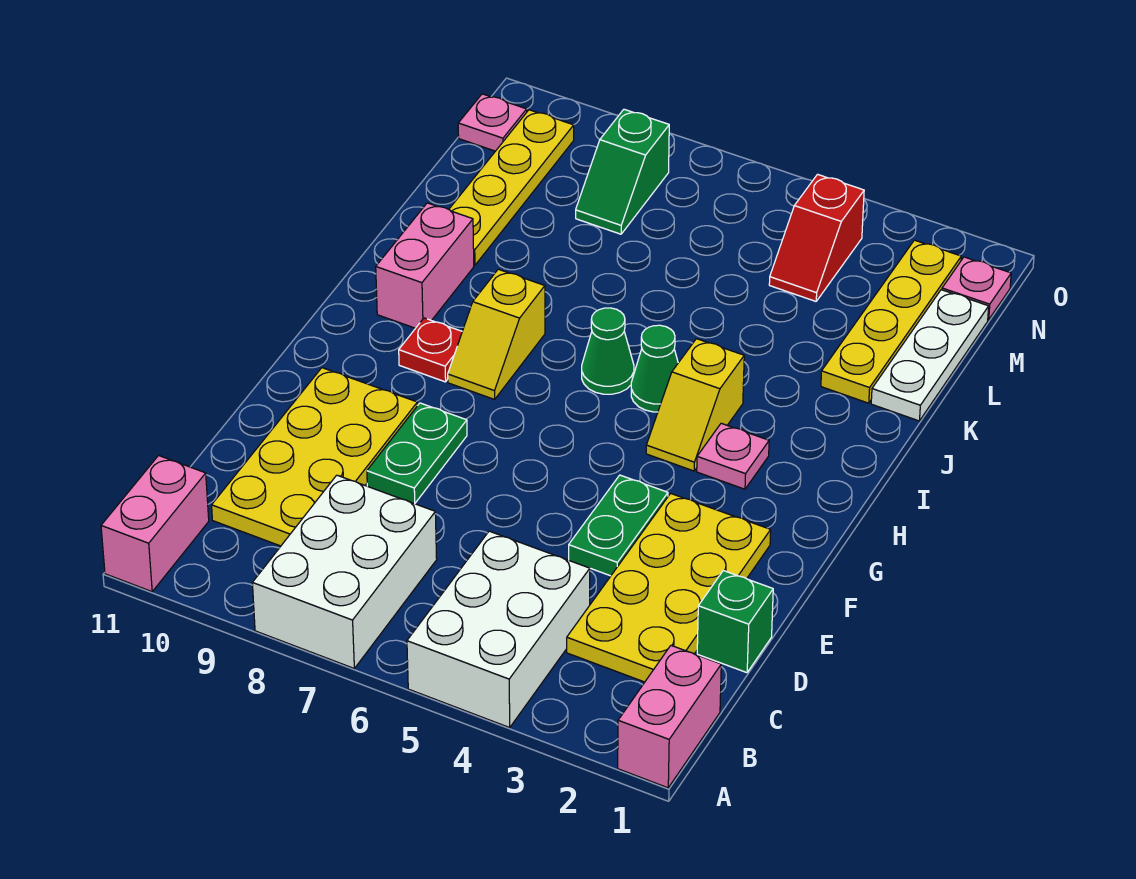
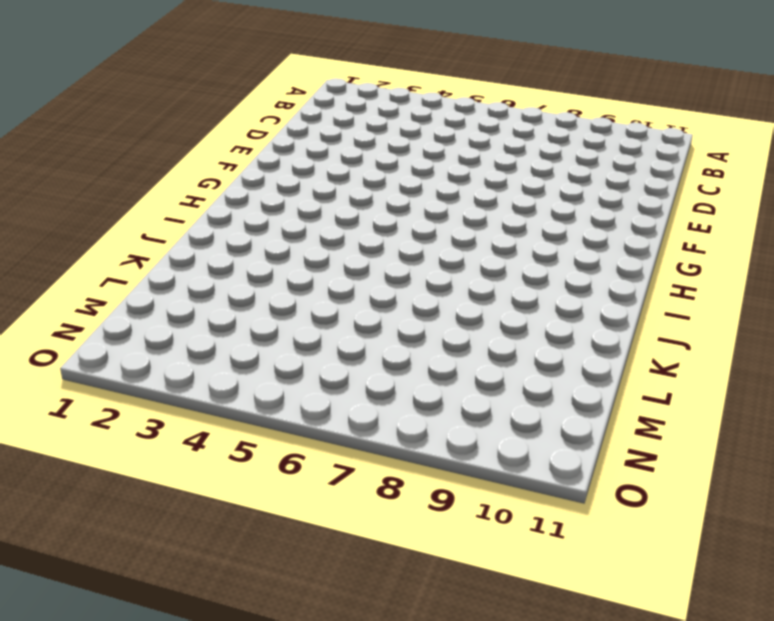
none -> pink 1x2 brick [618,646,721,788]
none -> white 2x3 brick [407,531,590,728]
none -> white 2x3 brick [252,475,437,668]

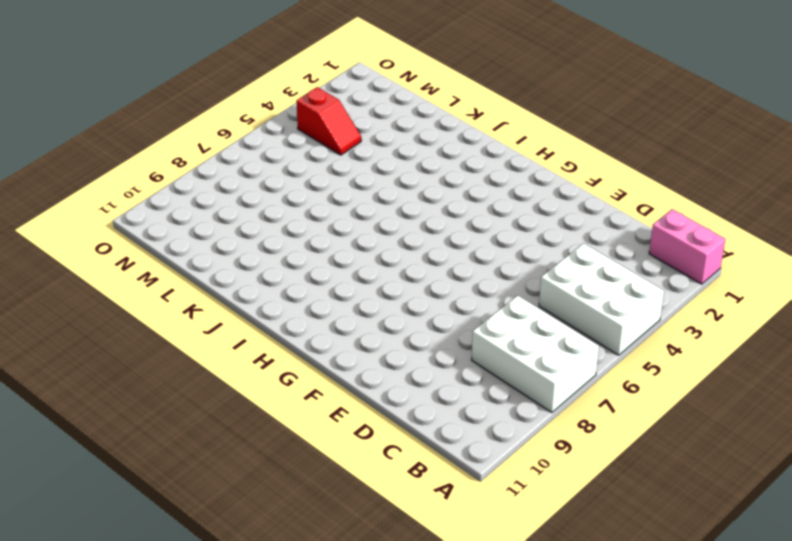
none -> pink 1x2 brick [101,456,209,592]
none -> yellow 2x4 plate [567,493,771,682]
none -> yellow 2x4 plate [212,368,417,546]

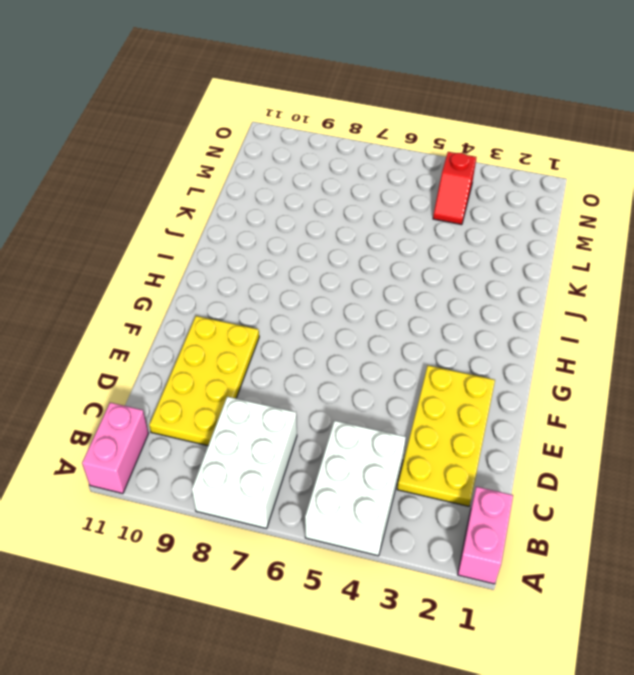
none -> green 1x1 brick [697,571,773,673]
none -> green 1x2 plate [569,475,668,576]
none -> green 1x2 plate [367,403,467,504]

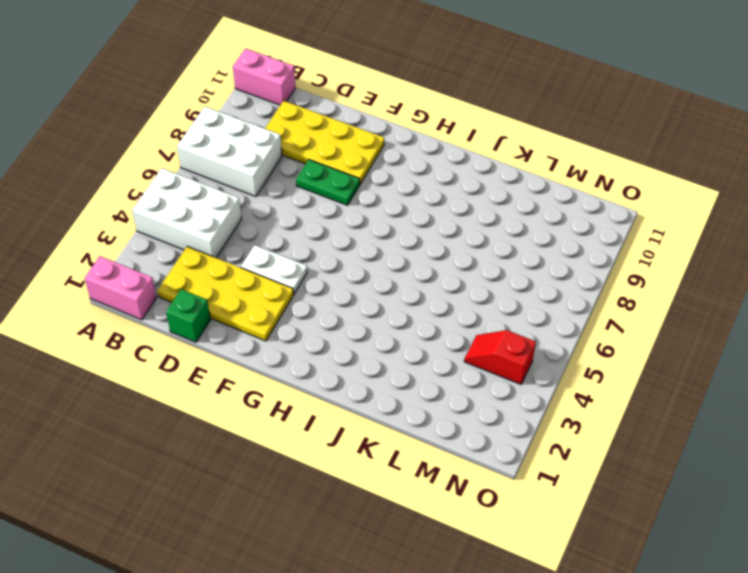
white 1x2 plate [241,245,307,294] -> green 1x2 plate [569,475,668,576]
none -> pink 1x1 plate [697,423,769,489]
none -> yellow 1x2 slope [646,339,744,471]
none -> yellow 1x2 slope [448,269,545,399]

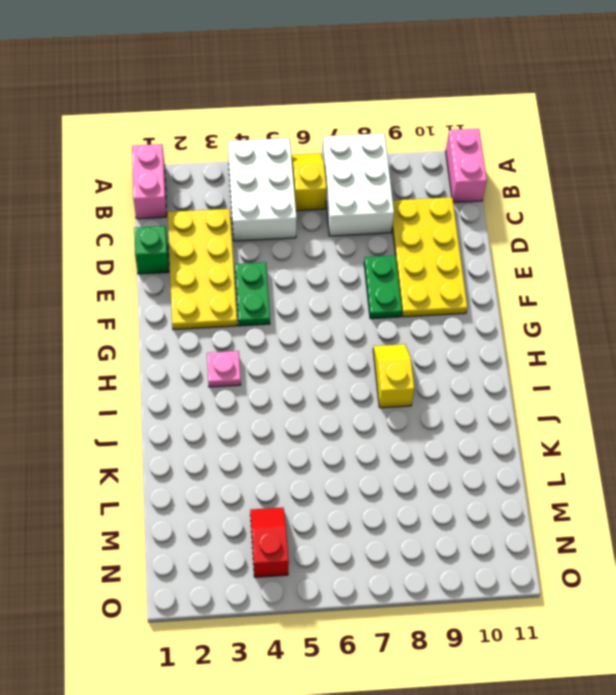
yellow 1x2 slope [291,154,327,211] -> yellow 1x2 slope moved to [646,339,744,471]
none -> red 1x1 plate [399,318,462,382]
none -> green 1x1 cone [631,325,678,412]
none -> green 1x1 cone [582,308,634,394]

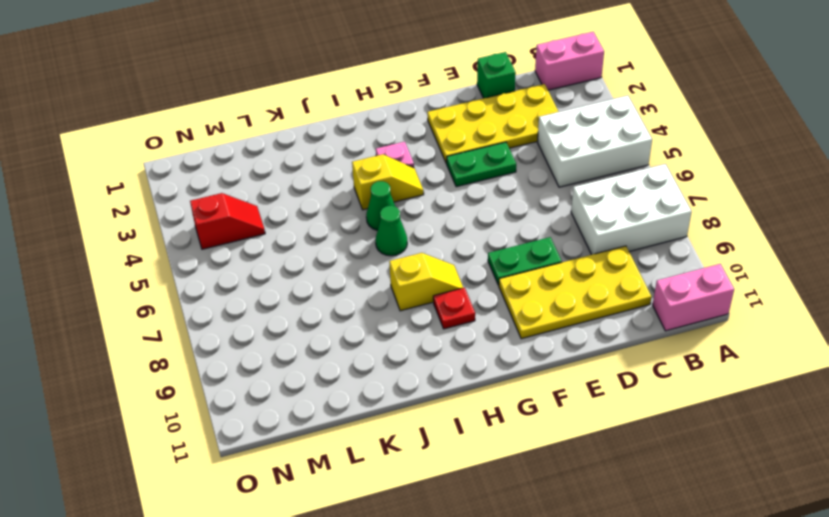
none -> pink 1x2 brick [376,203,474,328]
none -> white 1x3 plate [871,290,989,421]
none -> yellow 1x4 plate [821,240,961,403]

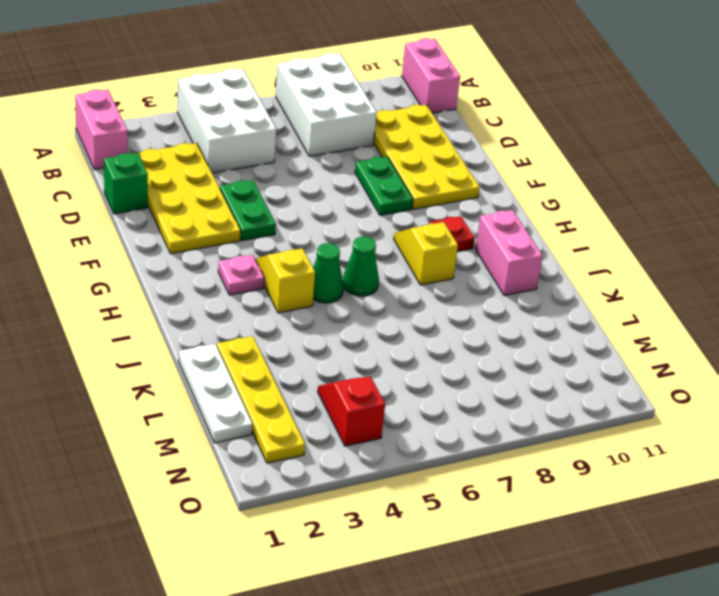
none -> yellow 1x4 plate [449,110,574,265]
none -> green 1x2 slope [576,109,669,234]
none -> pink 1x1 plate [942,257,1011,320]

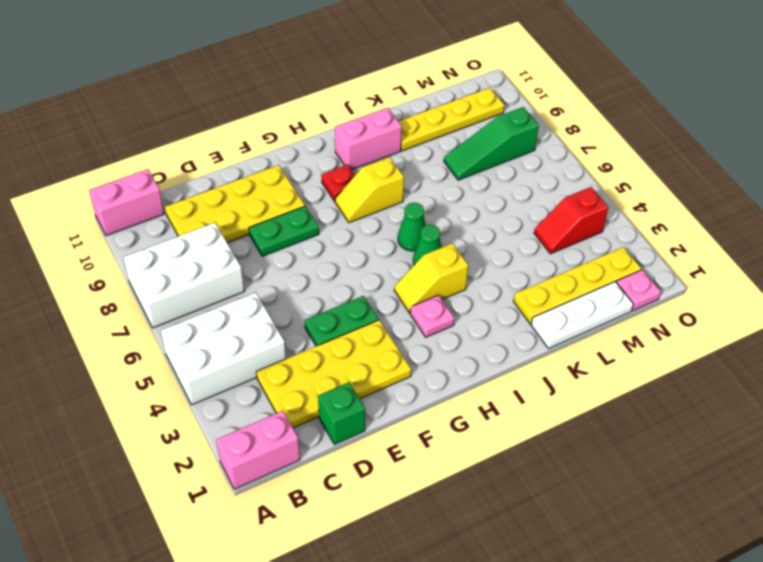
green 1x3 slope [444,107,539,180] -> green 1x2 slope [576,109,669,234]
none -> pink 1x1 plate [458,94,527,151]

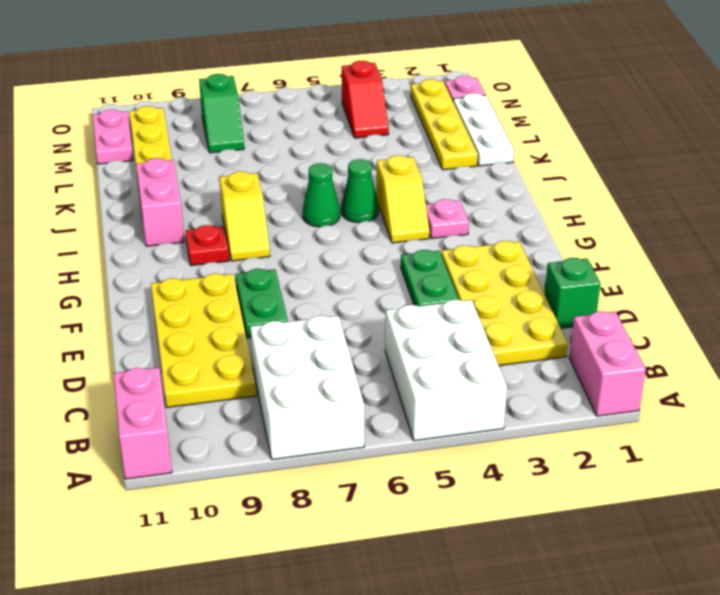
pink 1x2 plate [93,110,133,164] -> pink 1x1 plate [458,94,527,151]

